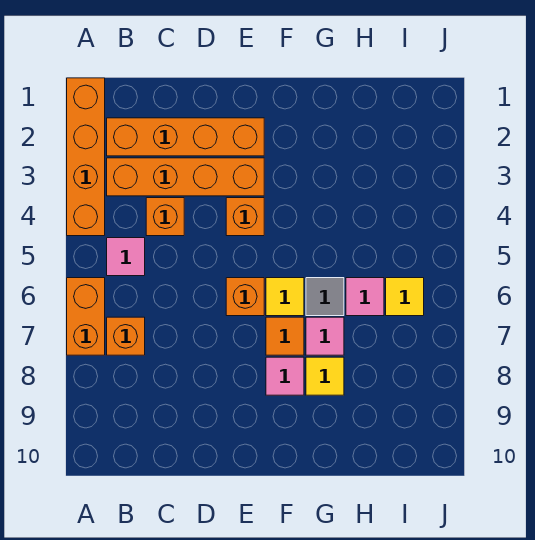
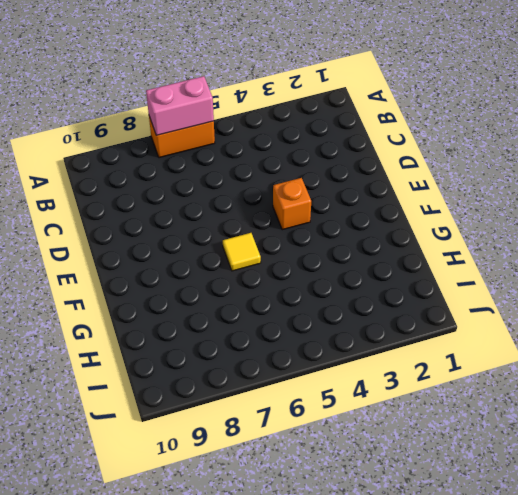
pink 1x2 brick [146,76,214,135] -> none
none -> orange 1x4 brick [67,78,105,236]
none -> orange 1x4 brick [107,118,264,156]
none -> orange 1x4 brick [107,158,264,196]

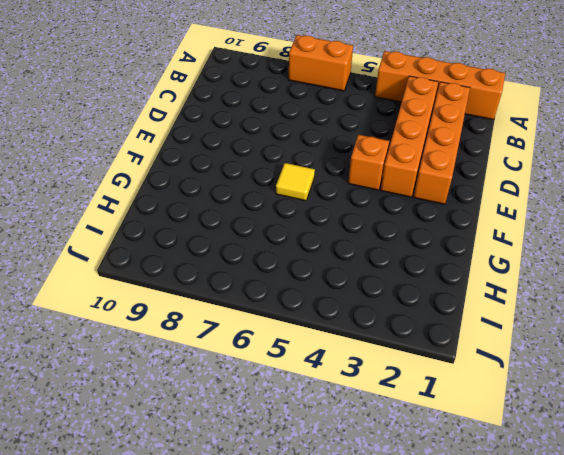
none -> pink 1x1 tile [107,238,145,276]
none -> orange 1x1 brick [107,317,145,355]
none -> orange 1x1 brick [146,198,184,236]

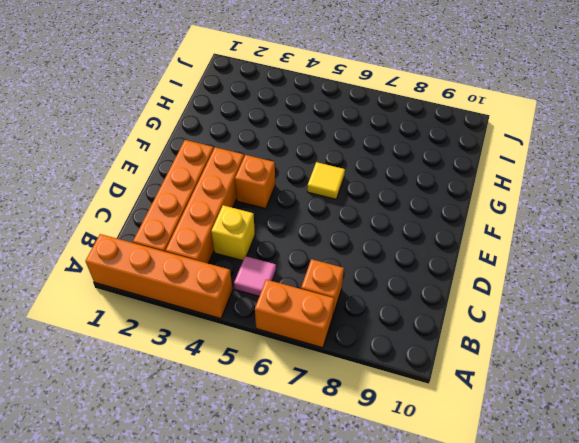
yellow 1x1 brick [211,205,255,261] -> orange 1x1 brick [146,198,184,236]
none -> orange 1x1 brick [226,278,264,316]
none -> orange 1x1 tile [266,317,304,355]
none -> pink 1x1 tile [266,357,304,395]

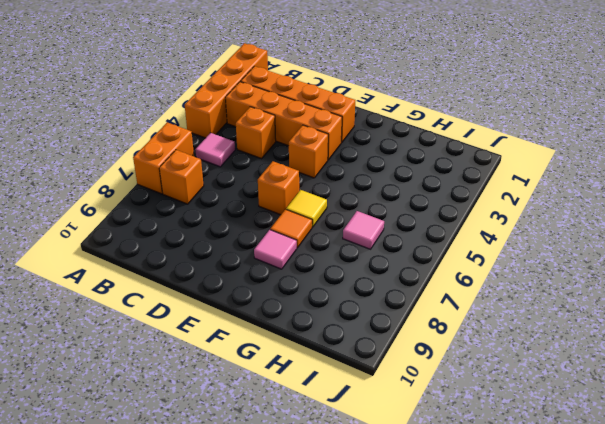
none -> grey 1x1 tile [306,278,344,316]
none -> pink 1x1 tile [306,317,344,355]
none -> yellow 1x1 tile [306,357,344,395]

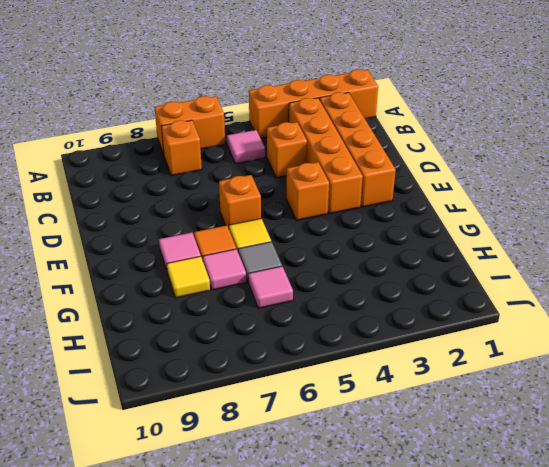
none -> yellow 1x1 tile [386,278,424,316]

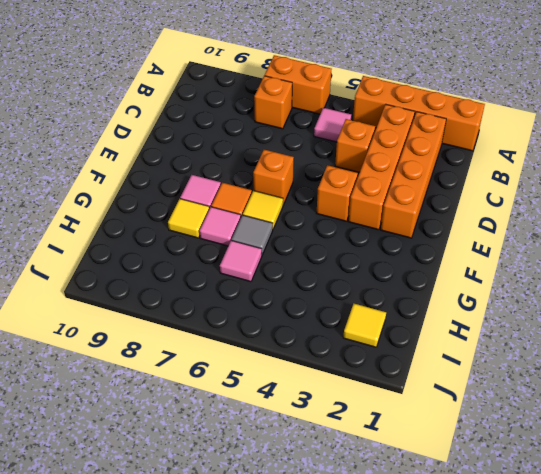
yellow 1x1 tile [343,304,386,347] -> yellow 1x1 tile moved to [386,278,424,316]

